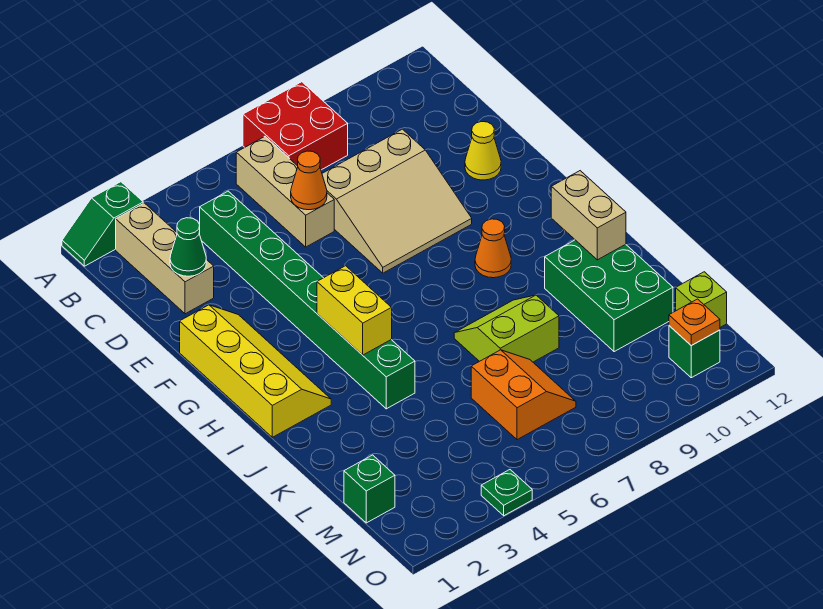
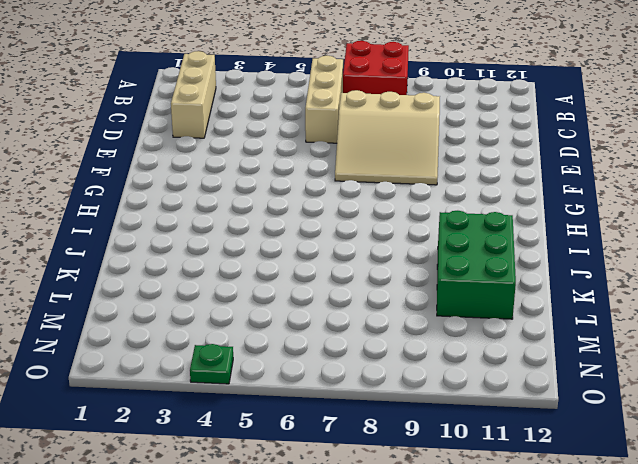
none -> green 1x2 slope [62,182,143,266]
none -> green 1x8 brick [200,191,415,409]
none -> yellow 1x1 cone [465,122,501,180]

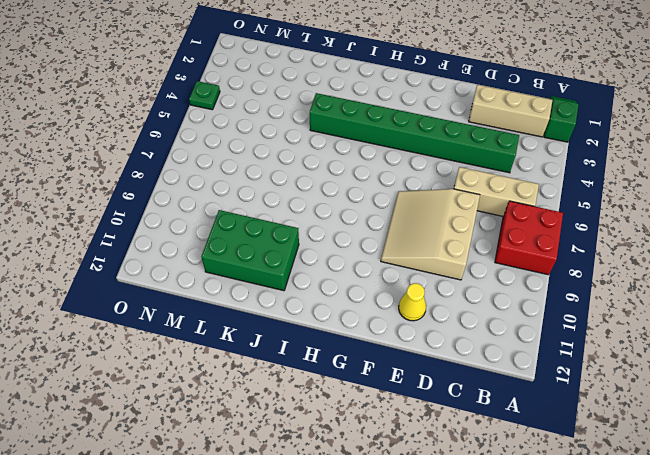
none -> yellow 2x4 slope [180,305,331,437]
none -> orange 1x1 cone [475,219,511,278]
none -> lime 2x2 slope [454,295,559,362]

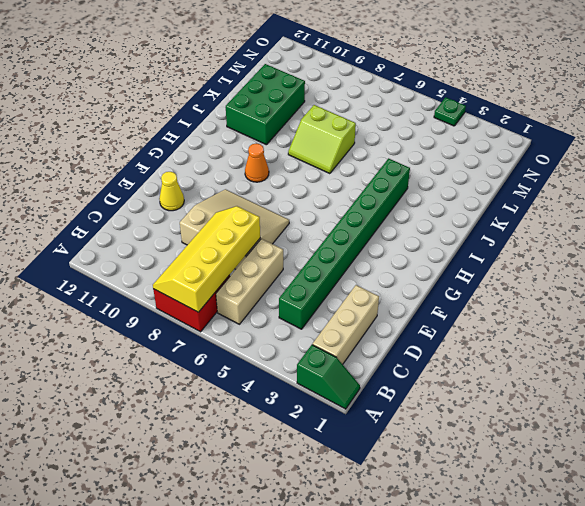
yellow 2x4 slope [153,206,260,312] -> yellow 2x4 slope moved to [180,305,331,437]
none -> orange 2x2 slope [471,350,576,440]
none -> green 1x1 brick [344,455,395,523]
none -> lime 1x1 brick [676,272,727,327]

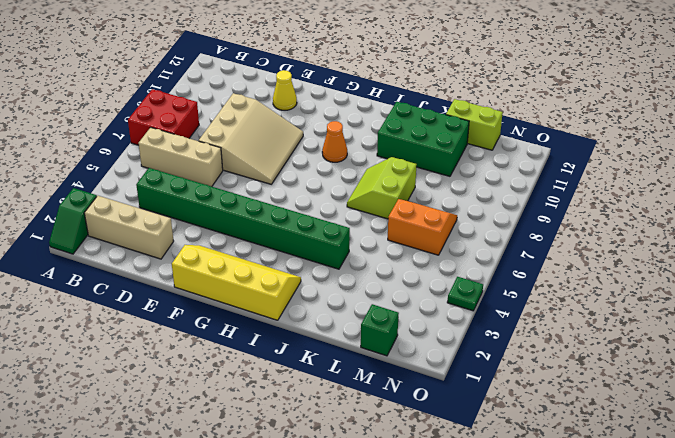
lime 1x2 brick [446,99,503,150] -> lime 1x1 brick [676,272,727,327]
none -> green 1x1 brick [669,326,720,378]
none -> green 1x1 cone [170,218,206,276]
none -> orange 1x1 cone [291,151,327,210]

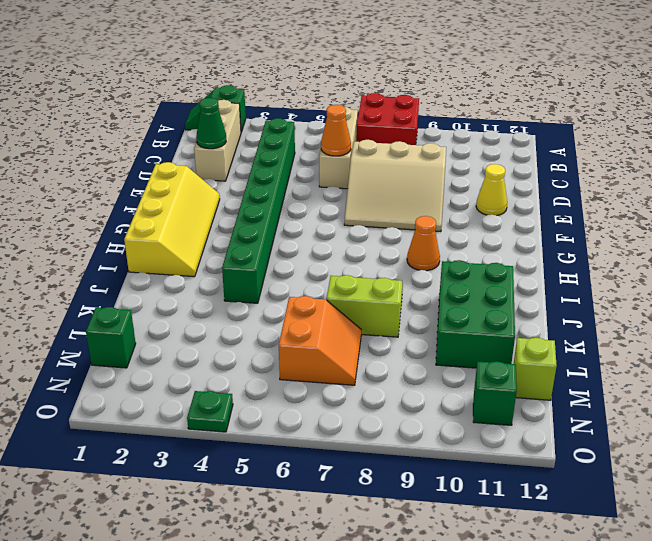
none -> yellow 1x2 brick [317,266,392,355]
none -> tan 1x2 brick [551,171,626,260]
none -> orange 1x1 plate [669,299,720,345]

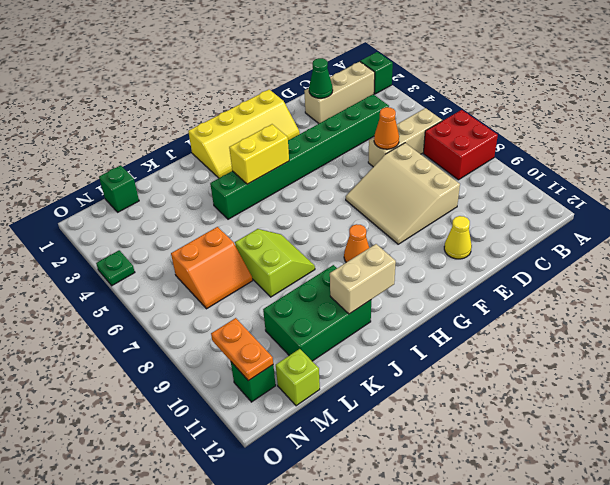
orange 1x2 plate [211,318,273,381] -> orange 1x1 plate [669,299,720,345]

